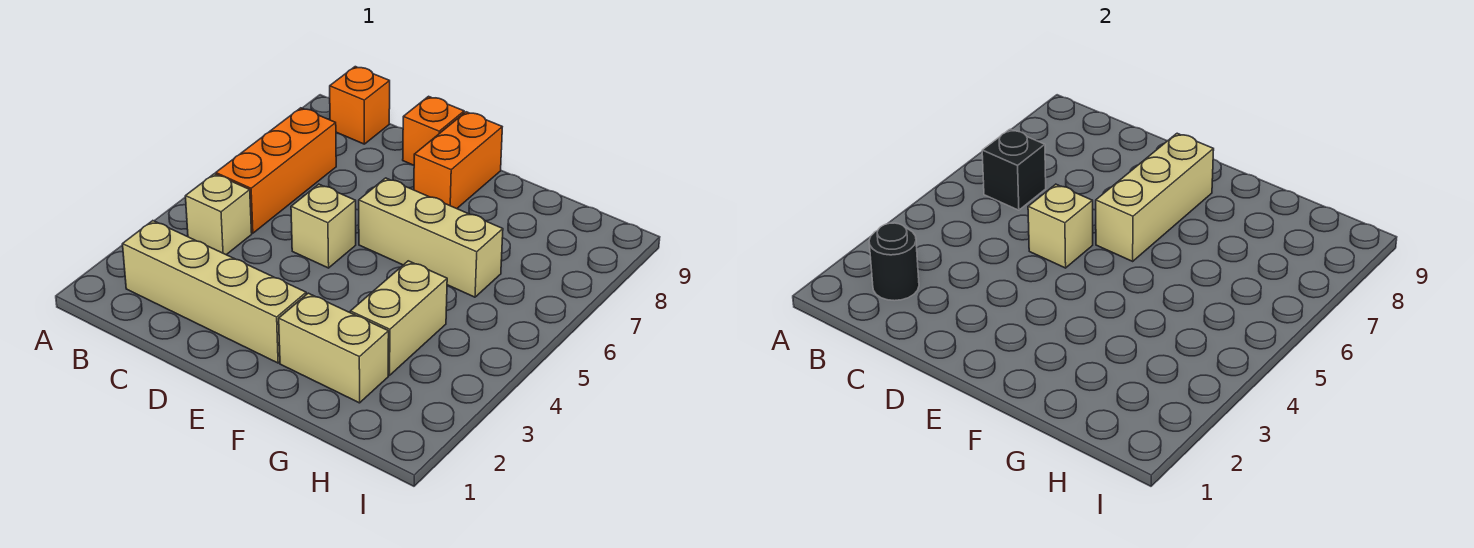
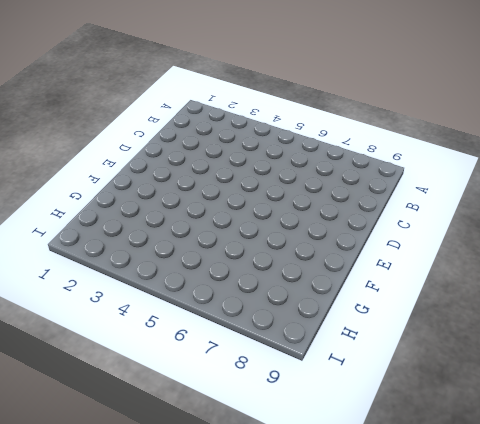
none -> tan 1x4 brick [123,221,306,363]
none -> tan 1x1 brick [185,174,252,255]
none -> orange 1x3 brick [216,108,336,233]

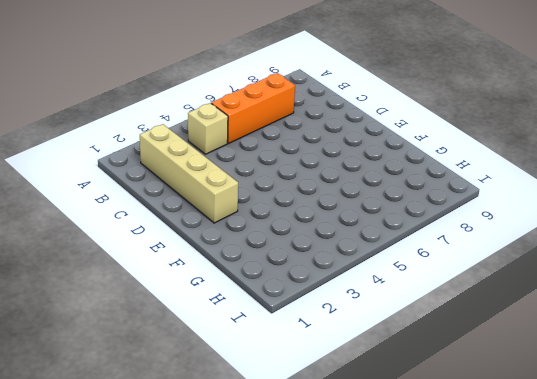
none -> orange 1x1 brick [330,67,390,144]
none -> tan 1x1 brick [291,184,356,268]
none -> orange 1x1 brick [403,96,464,165]

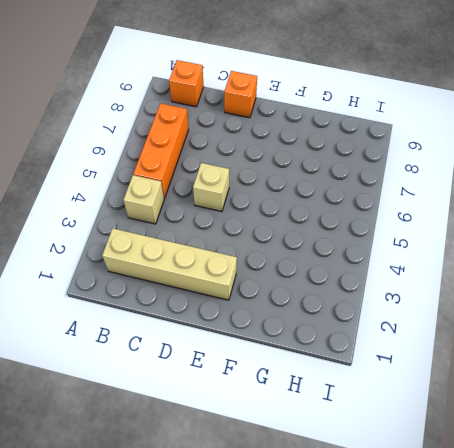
none -> tan 1x3 brick [359,178,503,297]
none -> orange 1x2 brick [414,112,502,209]
none -> tan 1x2 brick [279,293,389,403]

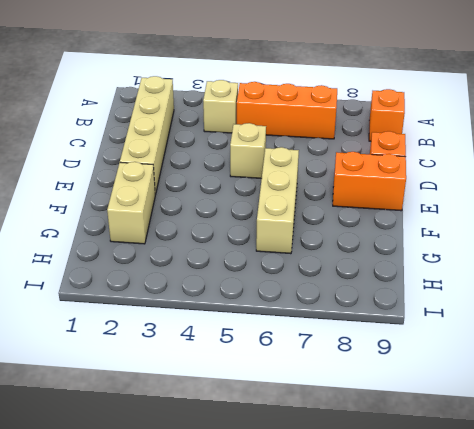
none -> tan 1x2 brick [350,261,447,375]
none -> black 1x1 round brick [869,223,919,301]
none -> black 1x1 brick [982,129,1046,210]

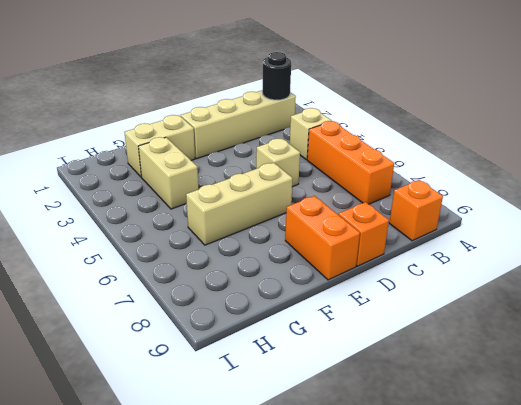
none -> black 1x1 brick [982,129,1046,210]
none -> tan 1x1 brick [1028,184,1093,268]
none -> tan 1x3 brick [1096,133,1214,261]

